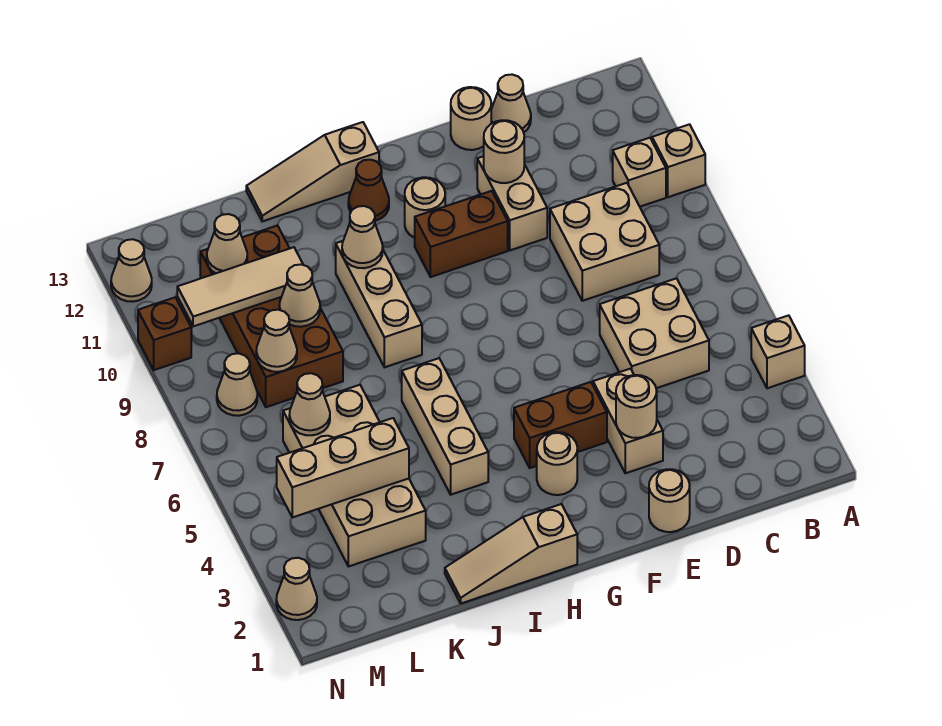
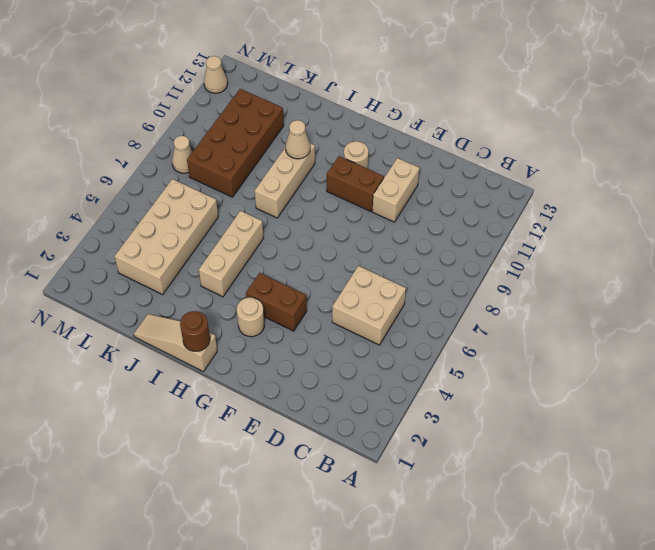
brown 1x1 round brick [180,311,210,351] -> none
none -> tan 1x1 brick [751,315,805,388]
none -> tan 1x1 brick [652,124,705,197]
none -> tan 1x1 brick [613,138,666,207]
none -> tan 2x2 brick [550,183,659,301]

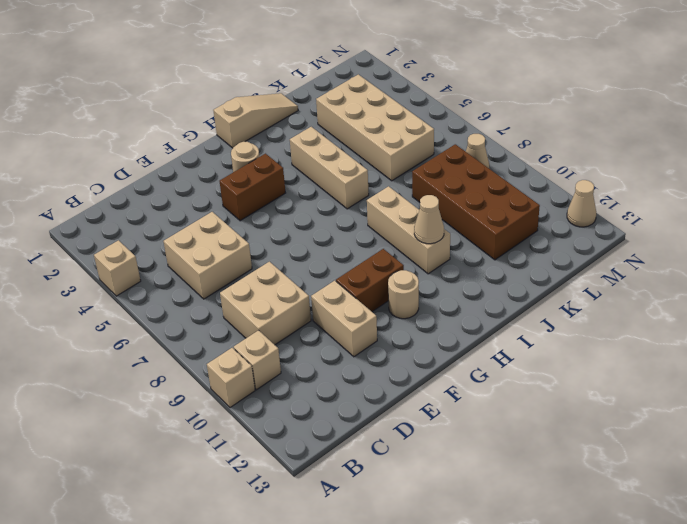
none -> tan 1x1 cone [491,75,531,132]
none -> tan 1x1 round brick [649,469,690,532]
none -> tan 1x2 brick [593,369,663,473]
none -> tan 1x1 round brick [451,87,491,150]

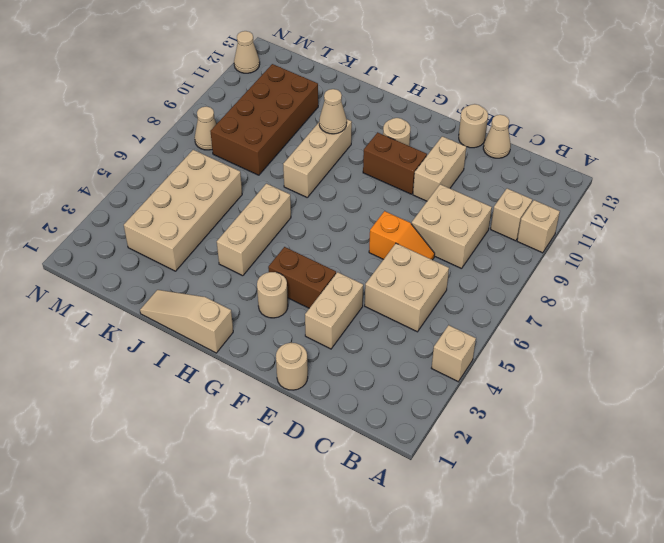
orange 1x2 slope [369,211,435,260] -> none
none -> brown 1x1 cone [348,160,389,221]
none -> tan 1x3 slope [246,122,379,221]
none -> tan 1x1 cone [276,558,317,620]
none -> brown 1x1 brick [138,297,191,370]

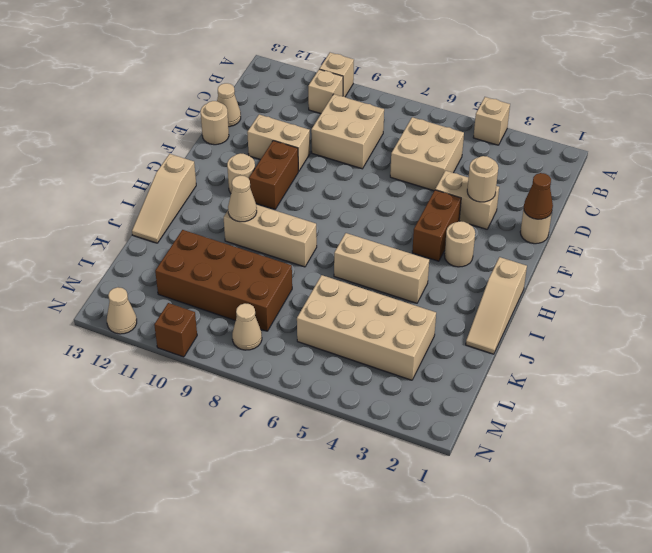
brown 1x1 cone [524,173,553,219] -> brown 1x1 cone moved to [348,160,389,221]
none -> tan 1x1 cone [276,558,317,620]
none -> tan 1x1 round brick [484,120,524,183]
none -> tan 1x3 brick [277,418,409,517]
none -> tan 1x1 cone [279,264,320,327]

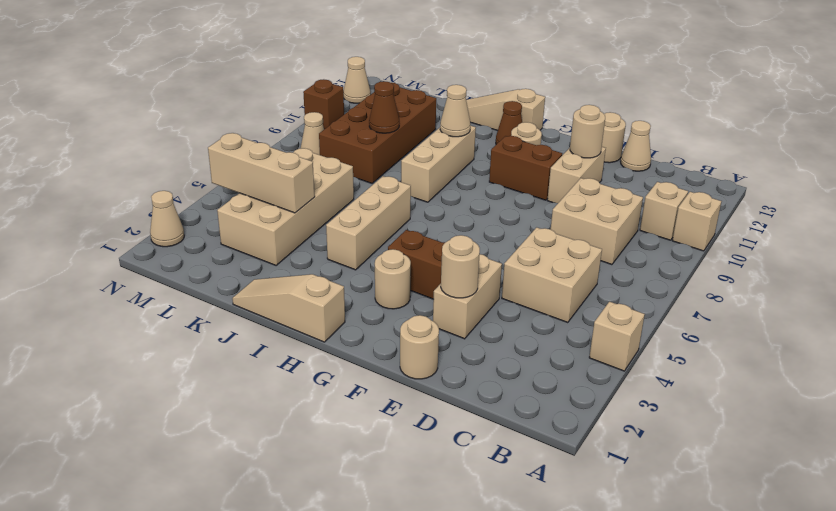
brown 1x1 cone [369,81,399,133] -> tan 1x1 cone [279,264,320,327]
none -> tan 1x3 tile [177,247,303,326]
none -> tan 1x1 cone [289,373,330,435]
none -> tan 1x1 cone [256,310,297,372]
none -> tan 1x1 cone [207,214,247,273]

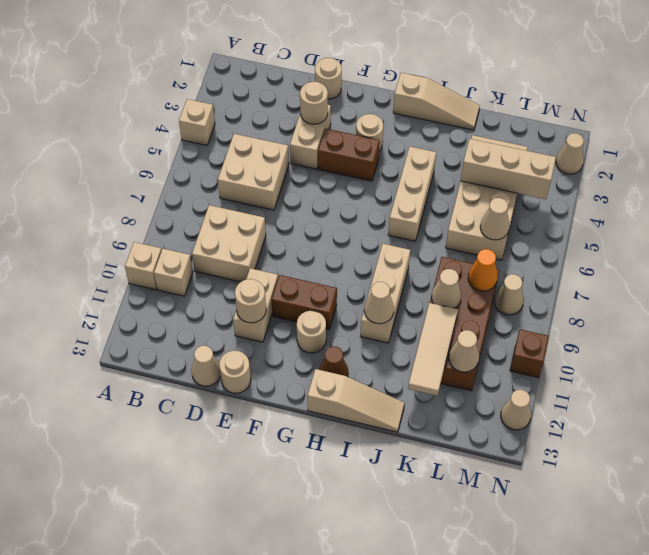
tan 1x3 tile [408,303,458,396] -> tan 1x3 tile turned to [177,247,303,326]
orange 1x1 cone [468,249,498,291] -> tan 1x1 cone [256,310,297,372]

